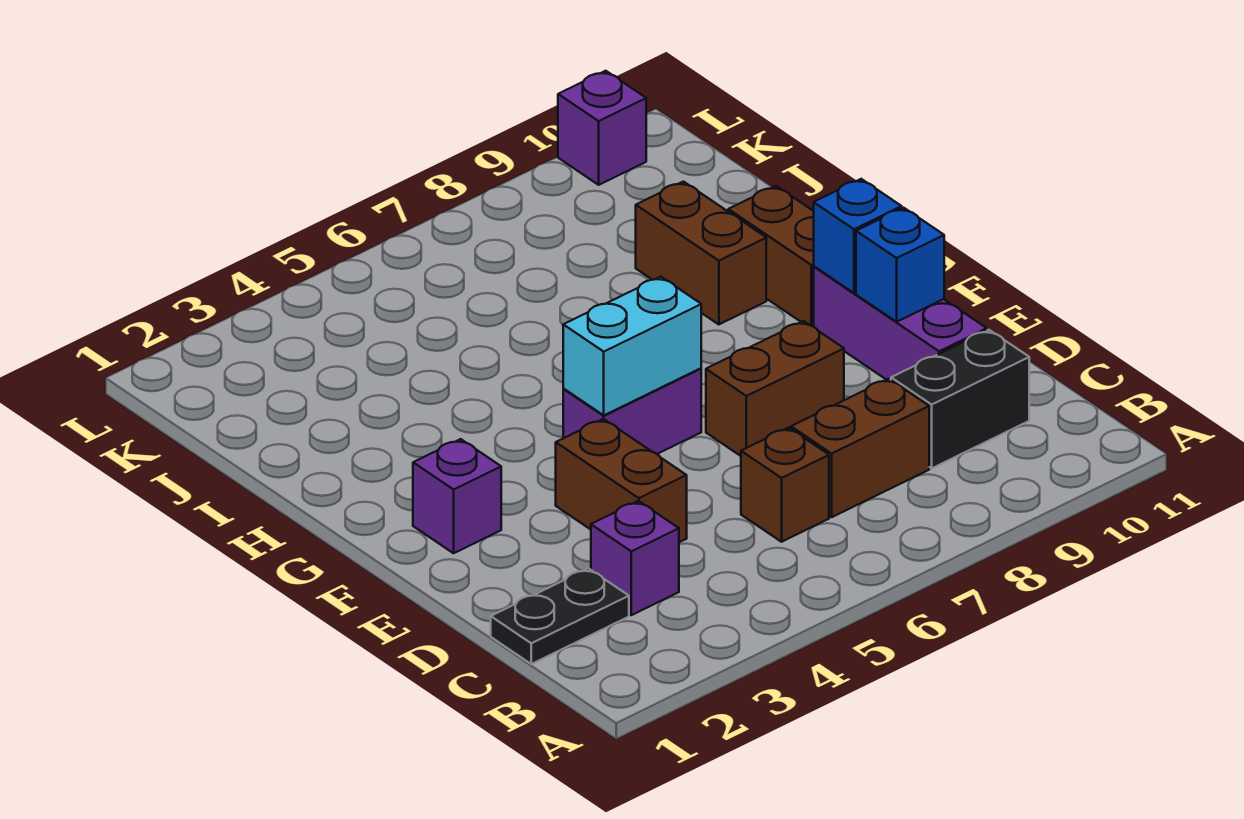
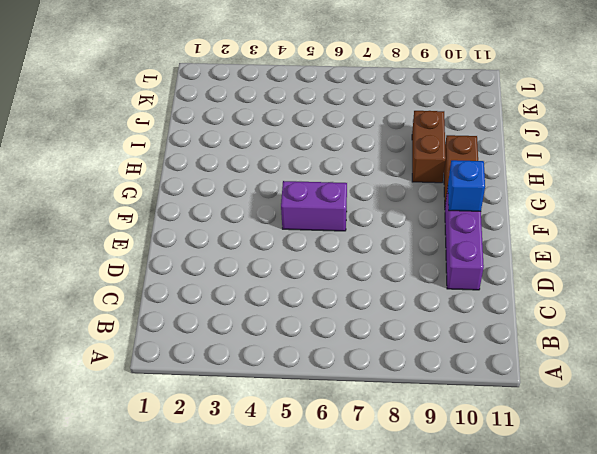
none -> black 1x2 plate [491,568,629,664]
none -> purple 1x1 brick [591,501,679,615]
none -> brown 1x1 brick [741,428,829,542]

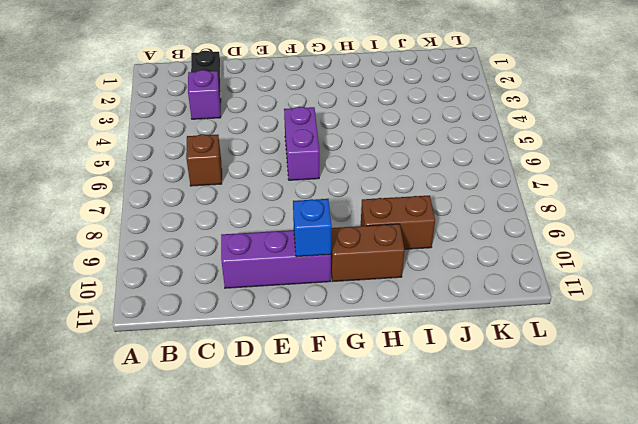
none -> brown 1x2 brick [791,379,929,517]
none -> black 1x2 brick [891,330,1029,468]
none -> brown 1x2 brick [556,419,687,542]

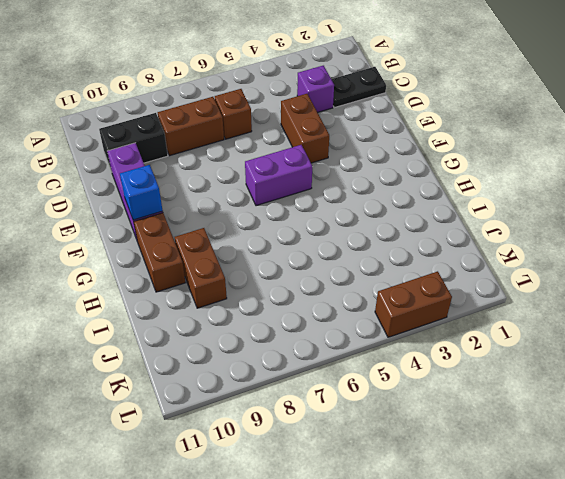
brown 1x2 brick [375,271,452,337] -> brown 1x2 brick moved to [706,321,844,456]
none -> purple 1x1 brick [413,439,501,553]
none -> purple 1x1 brick [558,71,646,185]
none -> blue 1x1 brick [856,208,944,322]

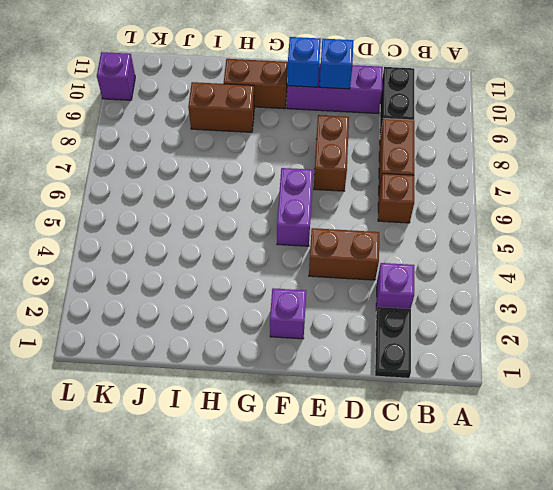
none -> cyan 1x2 brick [563,277,701,415]

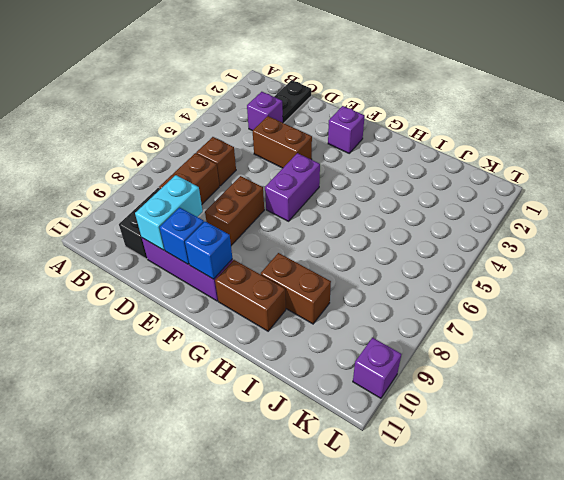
cyan 1x2 brick [135,175,203,250] -> cyan 1x2 brick moved to [563,277,701,415]

